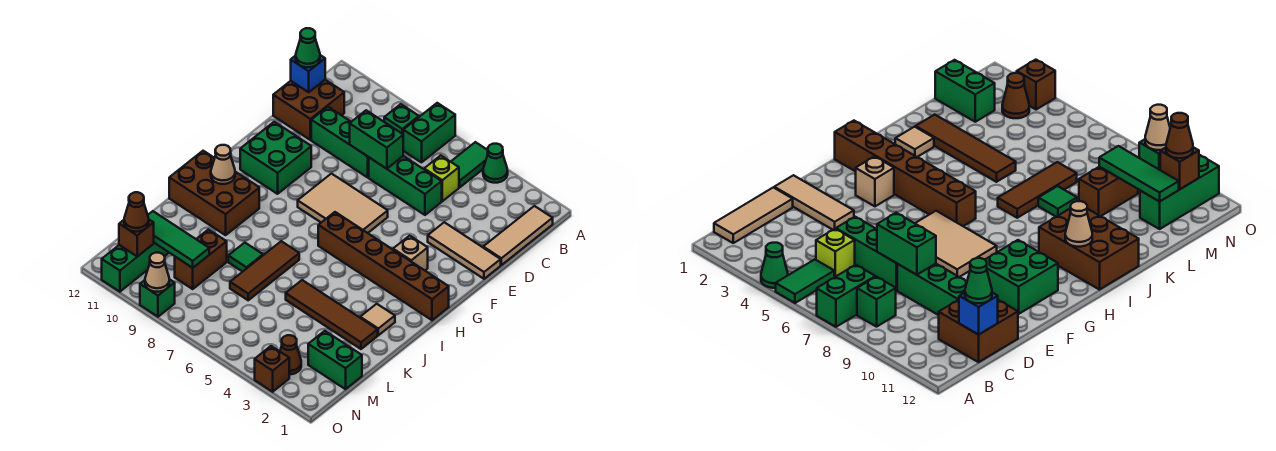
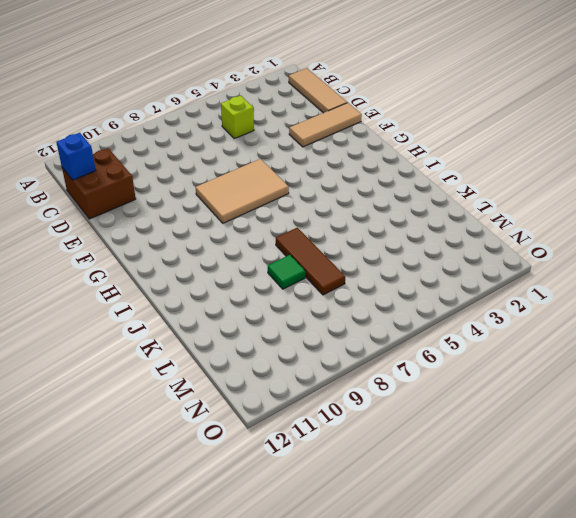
none -> green 1x1 cone [483,144,508,183]
none -> green 1x2 tile [451,142,488,187]
none -> green 1x2 brick [403,103,455,162]
none -> green 1x1 brick [384,104,419,134]

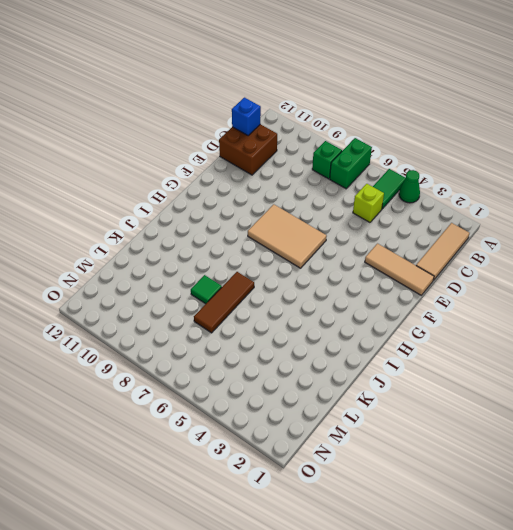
none -> green 1x3 brick [369,156,442,215]
none -> green 1x3 brick [311,107,369,177]
none -> green 2x2 brick [240,122,311,194]
none -> tan 1x1 brick [393,236,428,270]

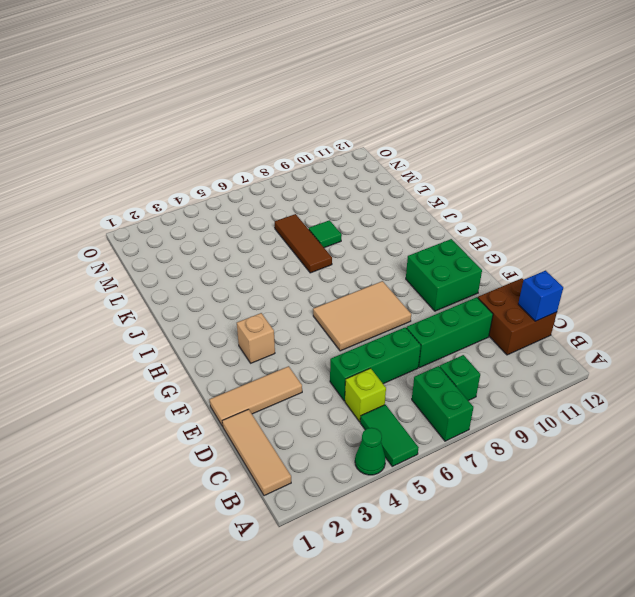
none -> brown 1x6 brick [318,212,449,320]
none -> brown 2x3 brick [169,151,259,235]
none -> tan 1x1 tile [360,304,395,335]
none -> brown 1x4 tile [286,280,378,349]

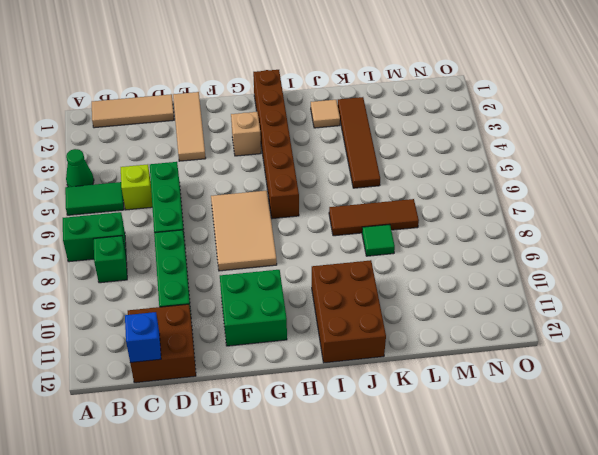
none -> brown 1x2 brick [175,230,227,289]
none -> green 1x2 brick [308,331,362,389]
none -> green 1x3 brick [102,243,169,292]
none -> brown 1x1 cone [280,335,301,374]

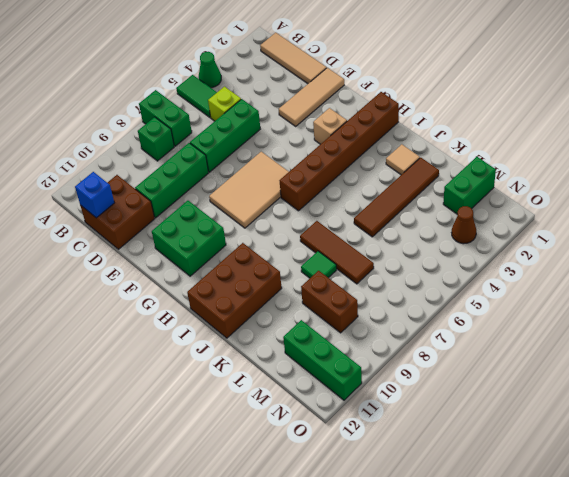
none -> brown 1x1 brick [255,346,289,392]
none -> green 1x1 brick [140,279,175,317]
none -> green 1x2 brick [350,110,403,169]
none -> tan 1x1 cone [211,145,235,184]

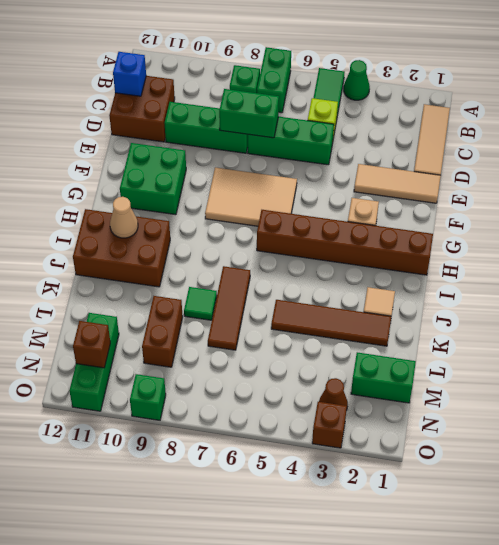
none -> green 1x3 tile [148,211,209,268]
none -> tan 1x1 cone [145,253,169,292]
none -> green 1x1 cone [296,28,320,67]
none -> brown 1x1 cone [124,192,149,232]

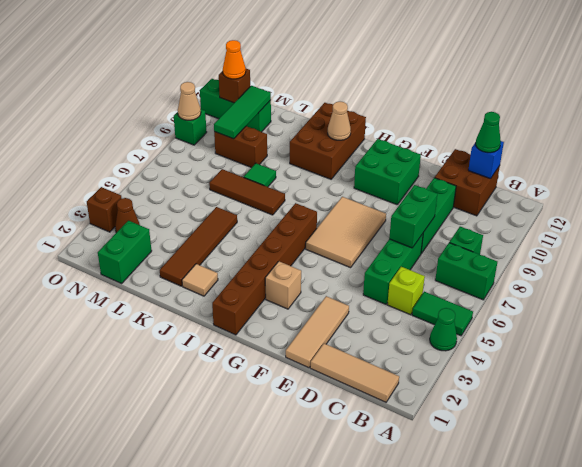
orange 1x1 cone [223,40,246,79] -> brown 1x1 cone [124,192,149,232]

